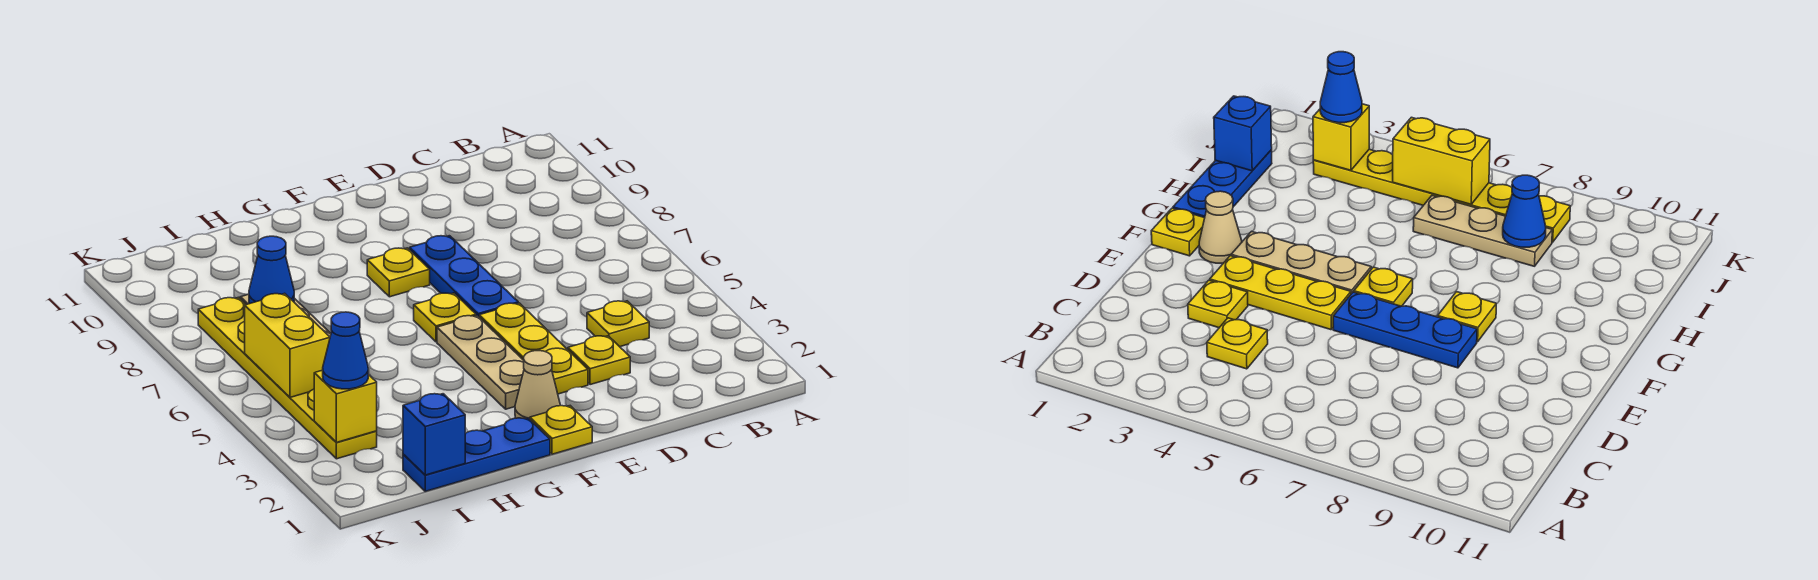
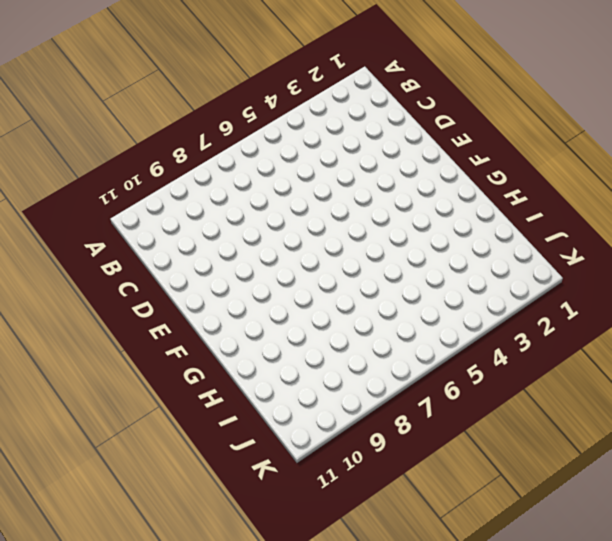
none -> yellow 1x1 plate [587,301,649,347]
none -> yellow 1x1 plate [568,336,630,385]
none -> yellow 1x3 plate [479,303,588,394]

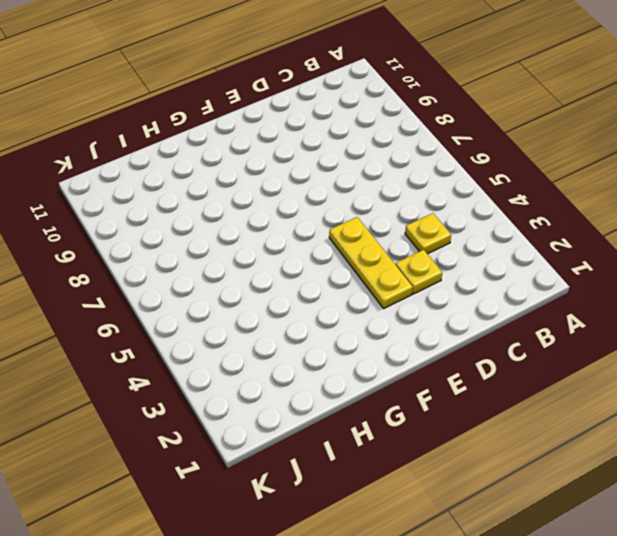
none -> blue 1x3 plate [410,236,518,317]
none -> yellow 1x1 plate [530,406,592,454]
none -> tan 1x1 cone [515,351,560,419]

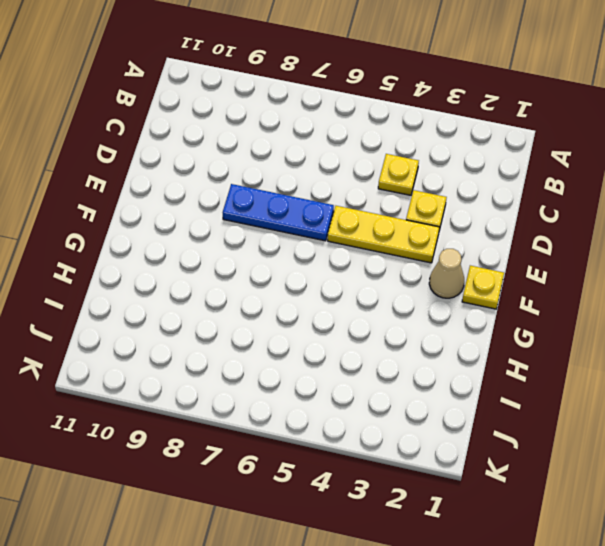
none -> tan 1x3 plate [437,316,524,409]
none -> yellow 1x1 plate [414,293,476,342]
none -> yellow 1x1 plate [367,248,430,297]

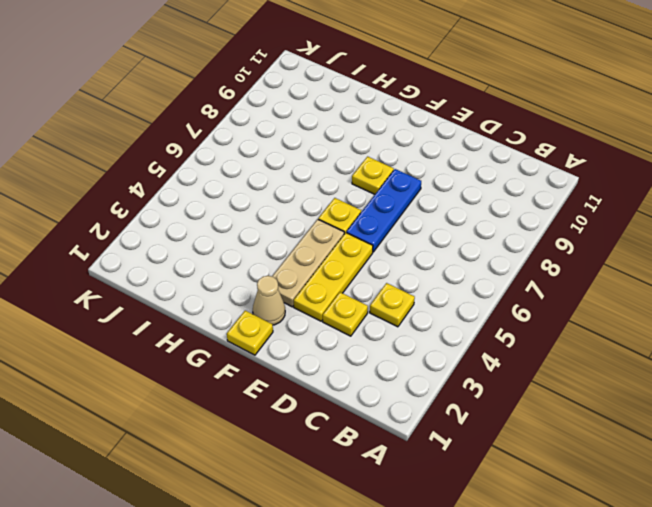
none -> blue 1x3 plate [403,418,550,491]
none -> tan 1x3 plate [1413,195,1552,266]
none -> yellow 1x6 plate [198,297,377,459]

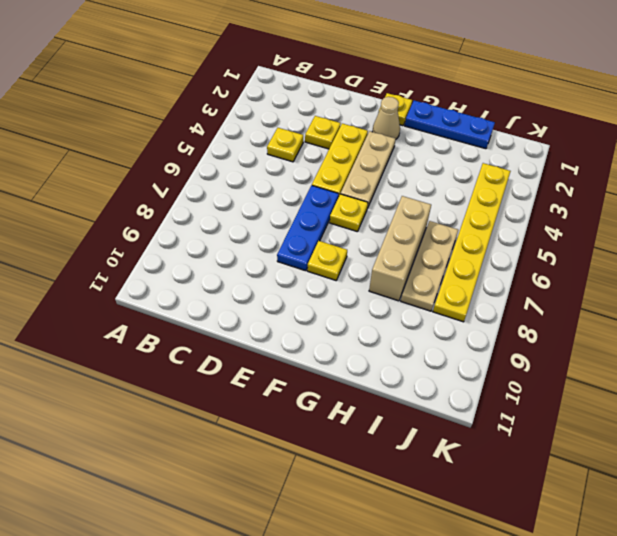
tan 1x3 brick [369,196,431,301] -> none
none -> blue 1x1 brick [403,394,465,475]
none -> blue 1x1 cone [249,236,294,304]
none -> yellow 1x1 brick [314,370,377,442]

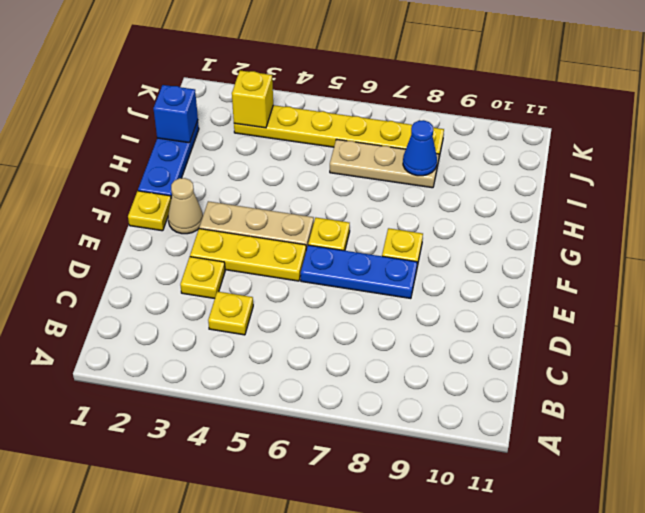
none -> yellow 1x2 brick [245,293,330,397]
none -> blue 1x1 cone [323,312,368,389]

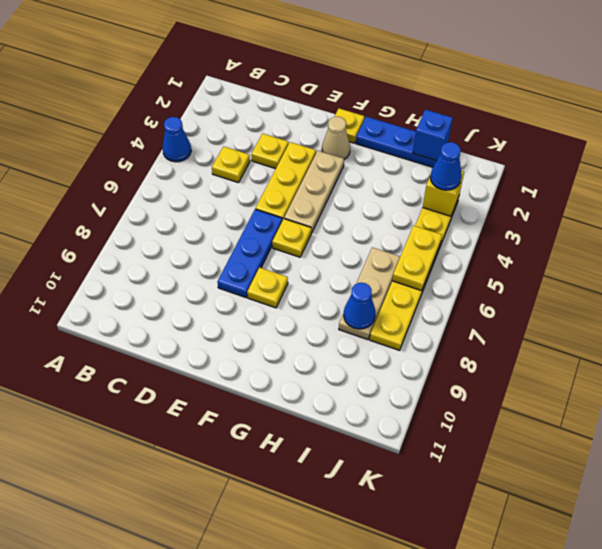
blue 1x1 cone [163,117,191,162] -> none
yellow 1x2 plate [392,226,442,291] -> yellow 1x2 brick [245,293,330,397]

